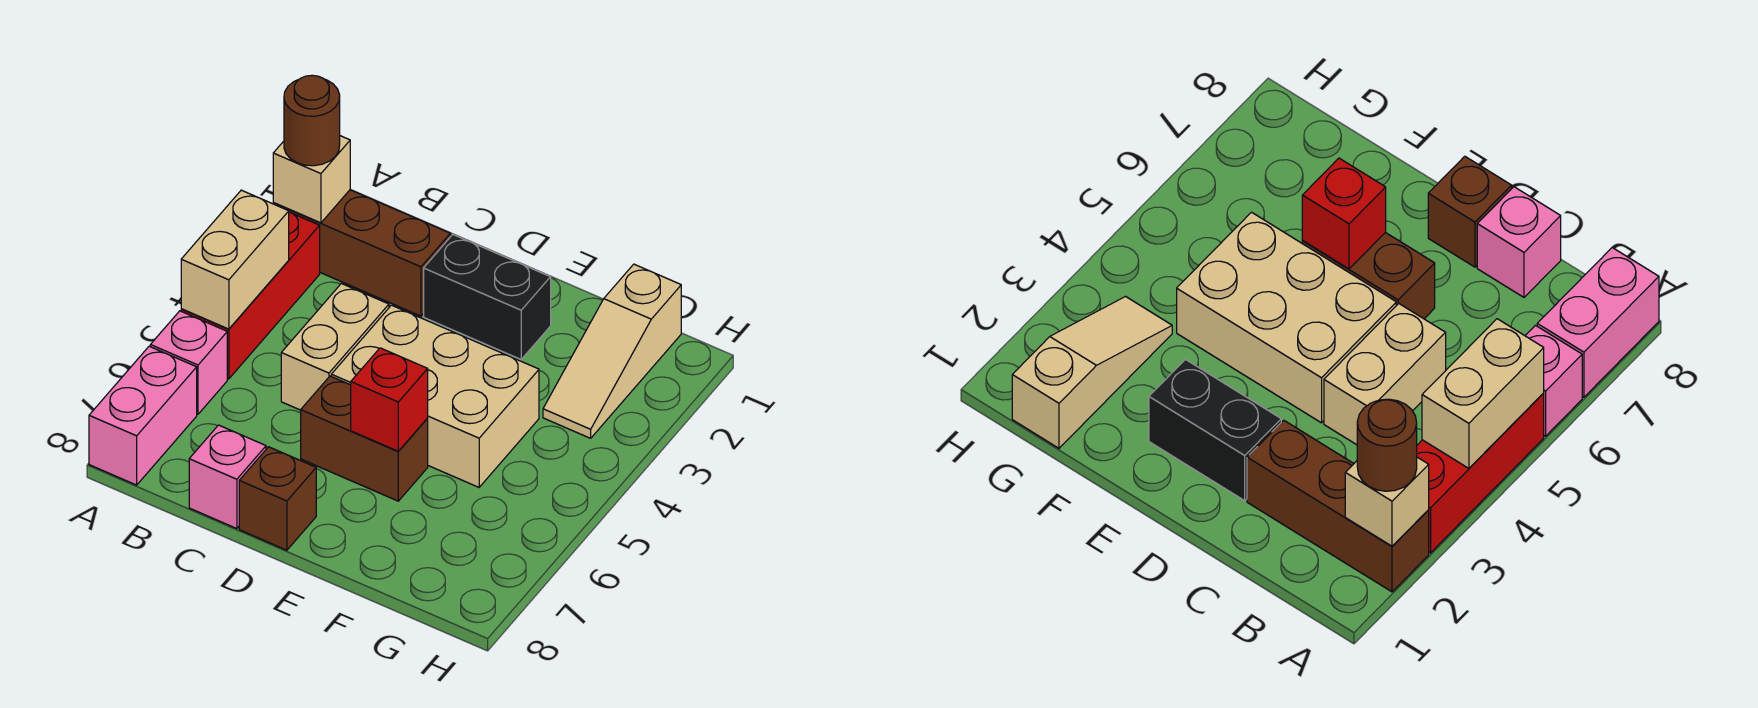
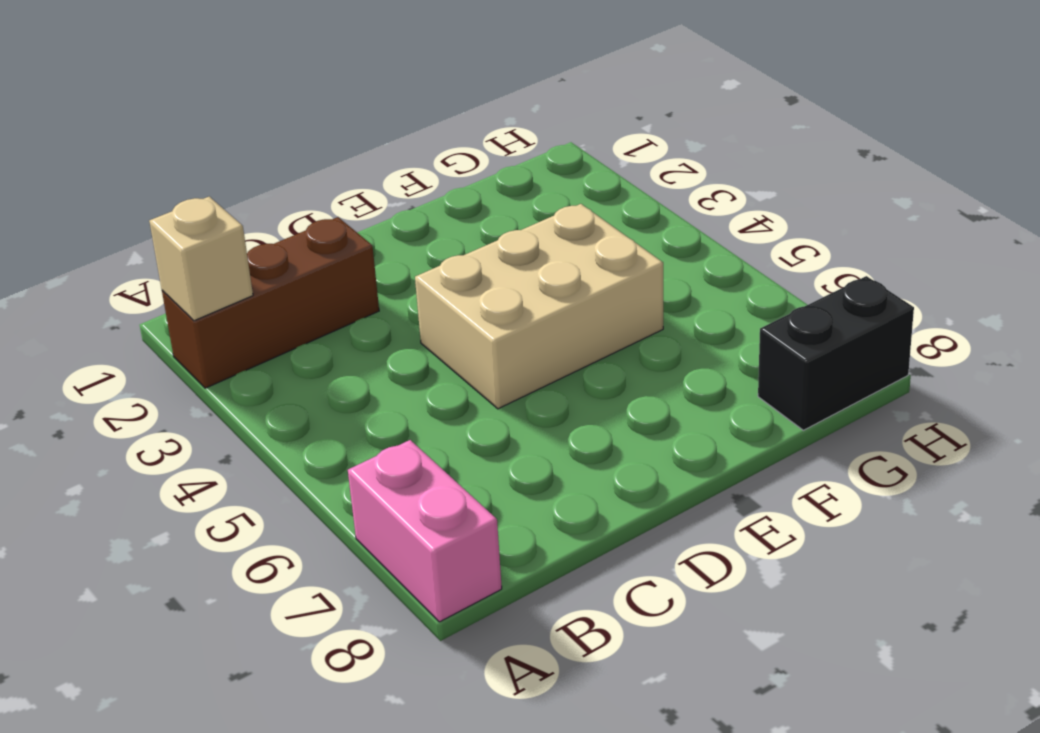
black 1x2 brick [758,276,914,430] -> black 1x2 brick moved to [424,235,551,359]
none -> red 1x3 brick [181,212,320,379]
none -> pink 1x1 brick [150,311,227,414]
none -> tan 1x2 brick [281,284,389,410]

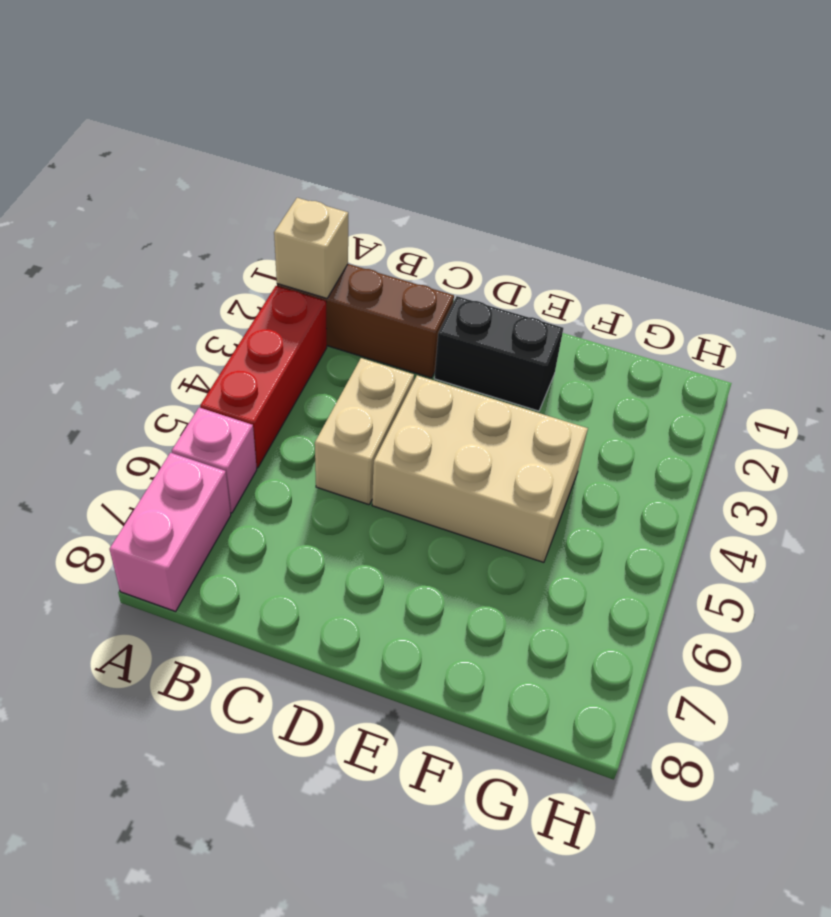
none -> pink 1x1 brick [189,425,266,529]
none -> brown 1x2 brick [301,376,428,501]
none -> brown 1x1 brick [239,447,316,550]

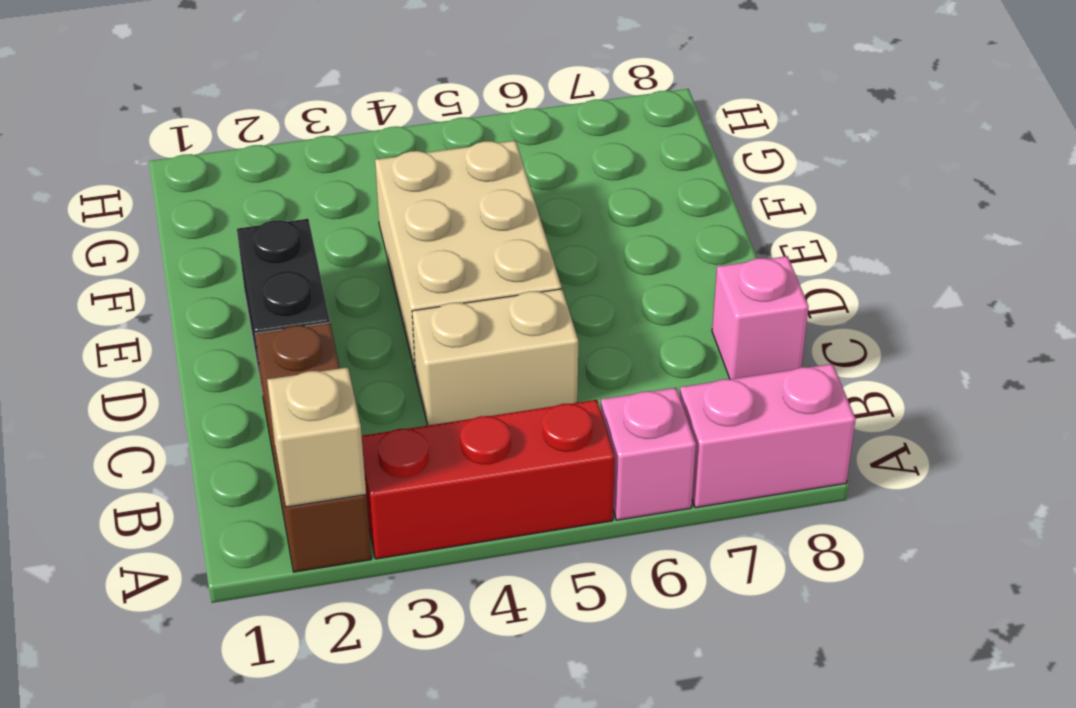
none -> brown 1x2 brick [301,376,428,501]
none -> brown 1x1 brick [239,447,316,550]
none -> tan 1x3 slope [543,264,681,438]

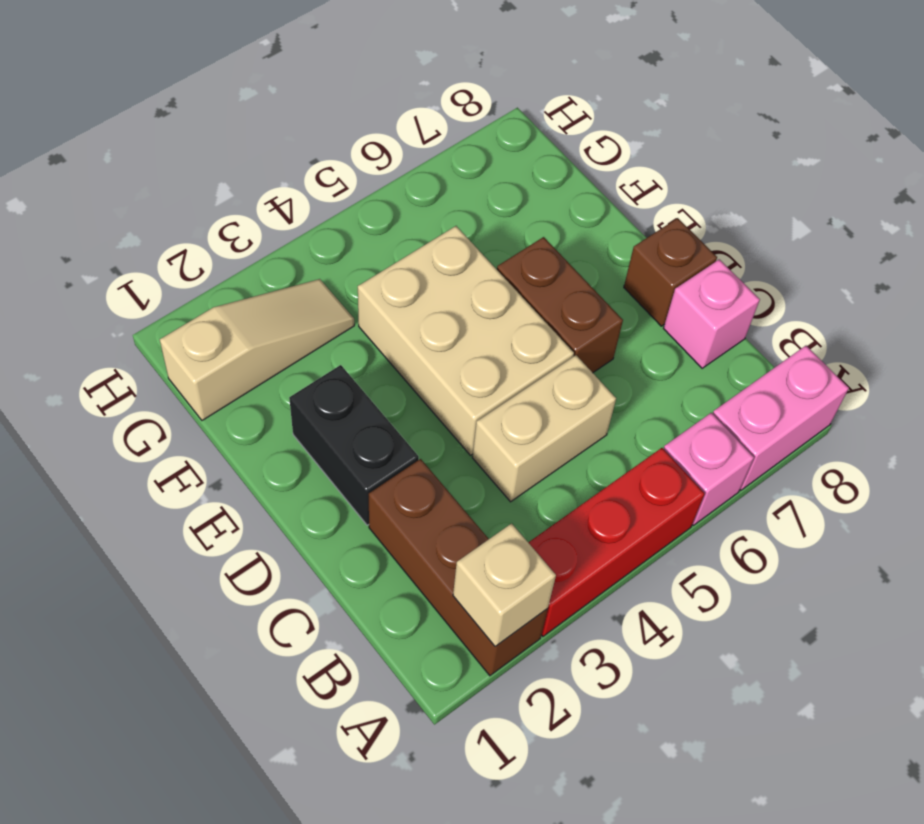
none -> tan 1x2 brick [181,190,289,329]
none -> red 1x1 brick [351,348,428,451]
none -> brown 1x1 round brick [284,75,340,166]

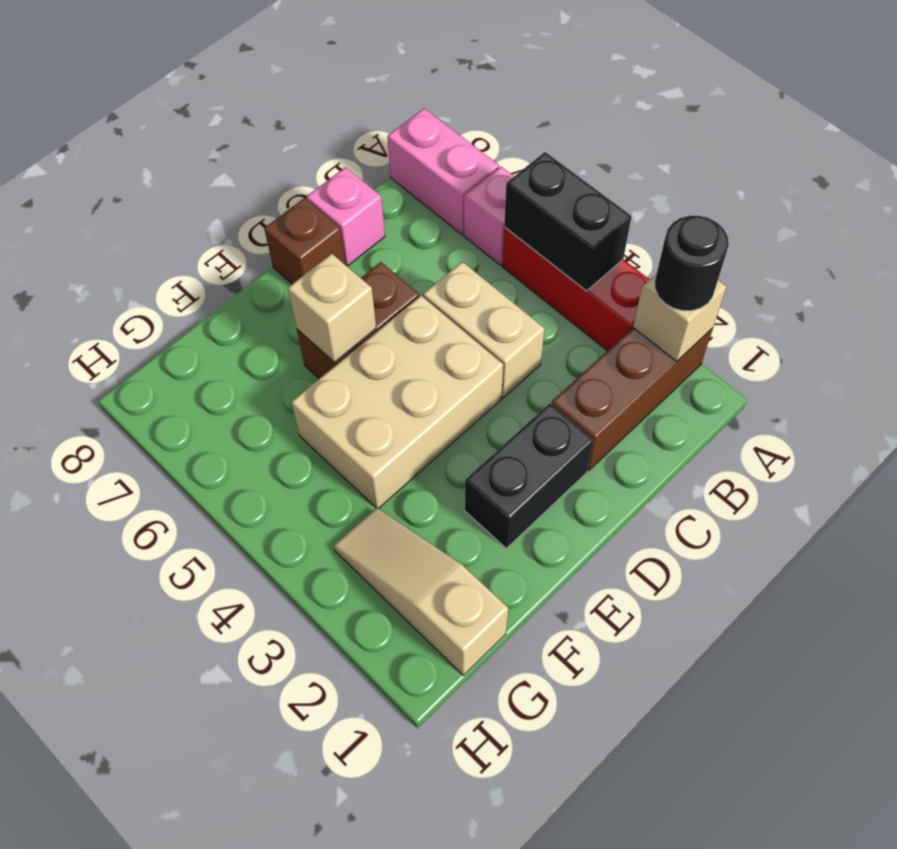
black 1x1 round brick [655,216,729,311] -> brown 1x1 round brick [284,75,340,166]
black 1x2 brick [504,152,632,291] -> tan 1x2 brick [181,190,289,329]
tan 1x1 brick [288,254,376,363] -> red 1x1 brick [351,348,428,451]

